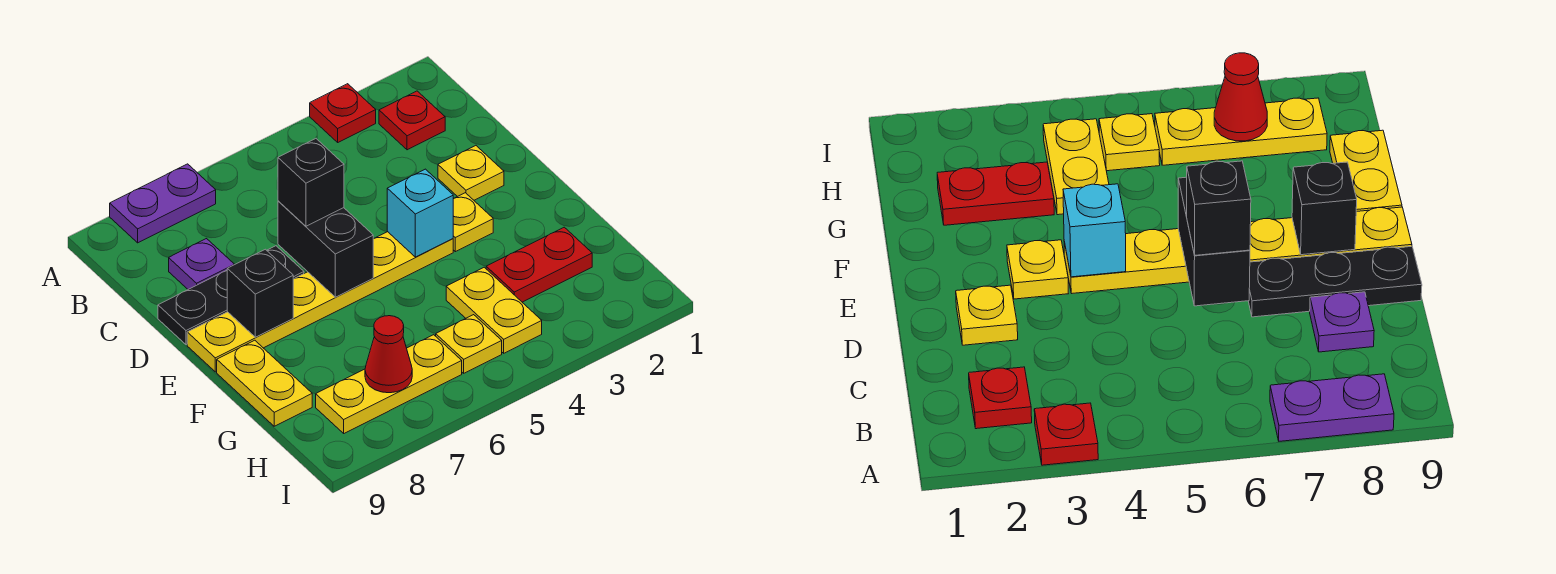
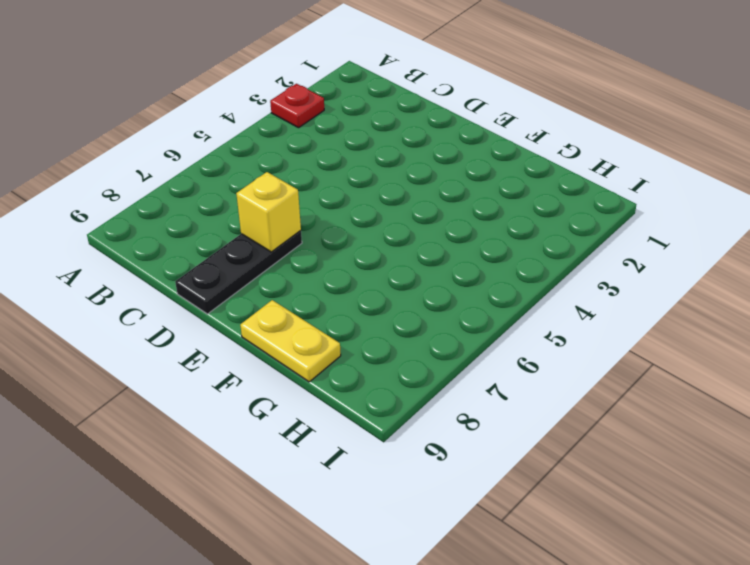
yellow 1x1 brick [236,172,301,252] -> none
none -> purple 1x2 plate [110,164,216,243]
none -> red 1x1 plate [379,91,445,150]
none -> purple 1x1 plate [169,239,234,289]

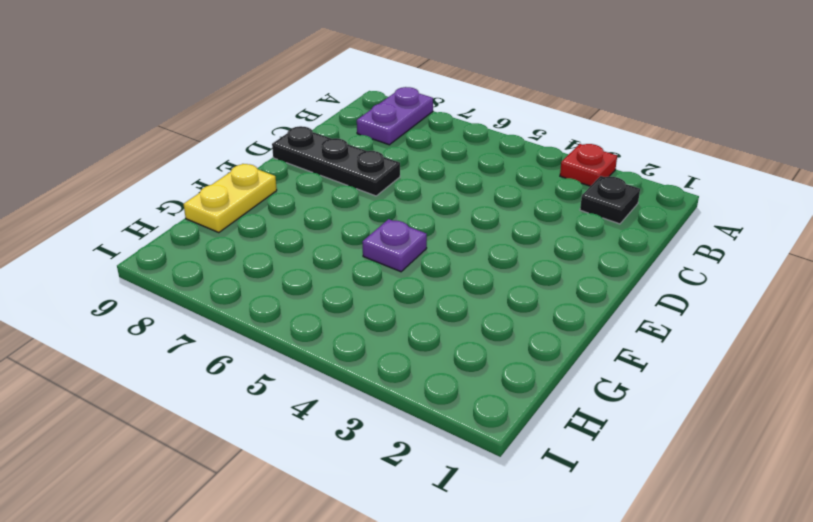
purple 1x2 plate [357,87,433,145] -> purple 1x2 plate turned to [110,164,216,243]
black 1x1 plate [580,176,640,224] -> red 1x1 plate [379,91,445,150]
purple 1x1 plate [362,219,427,272] -> purple 1x1 plate moved to [169,239,234,289]
none -> yellow 1x1 plate [438,146,504,200]
none -> yellow 1x1 plate [453,193,493,252]
none -> yellow 1x6 plate [187,232,453,372]

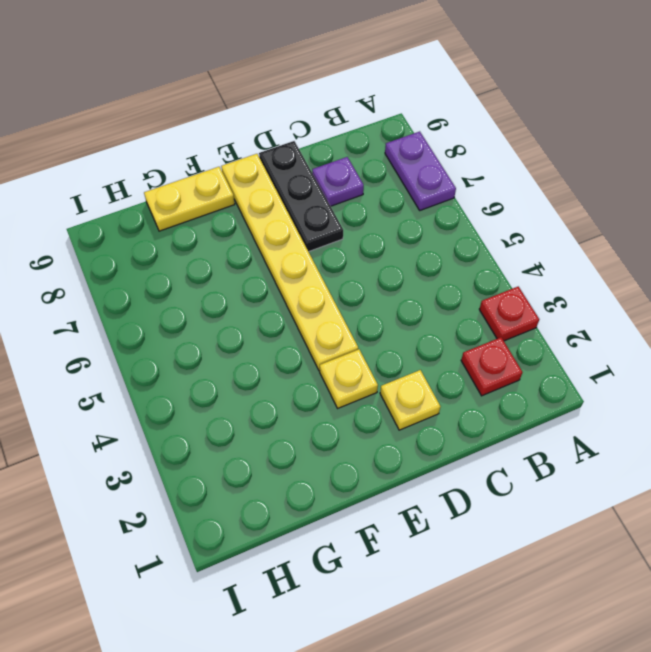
none -> red 1x2 plate [486,227,592,302]
none -> yellow 1x2 plate [446,267,542,353]
none -> yellow 1x1 plate [436,315,502,373]

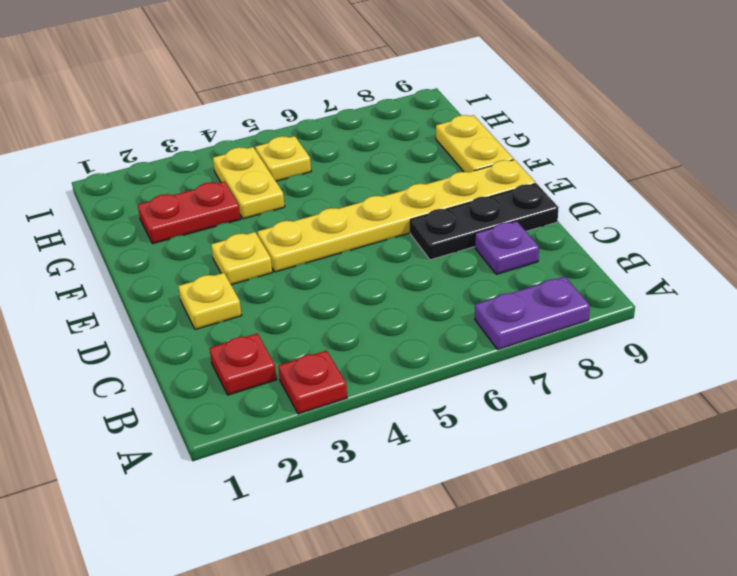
none -> yellow 1x3 plate [316,335,462,433]
none -> black 1x2 brick [278,201,373,297]
none -> cyan 1x1 brick [387,169,453,257]

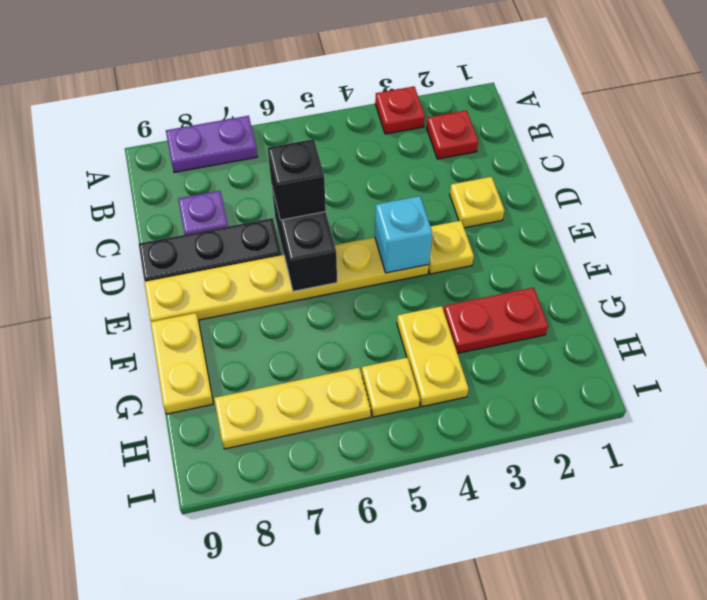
none -> black 1x1 brick [227,249,293,337]
none -> red 1x1 cone [365,316,412,393]

